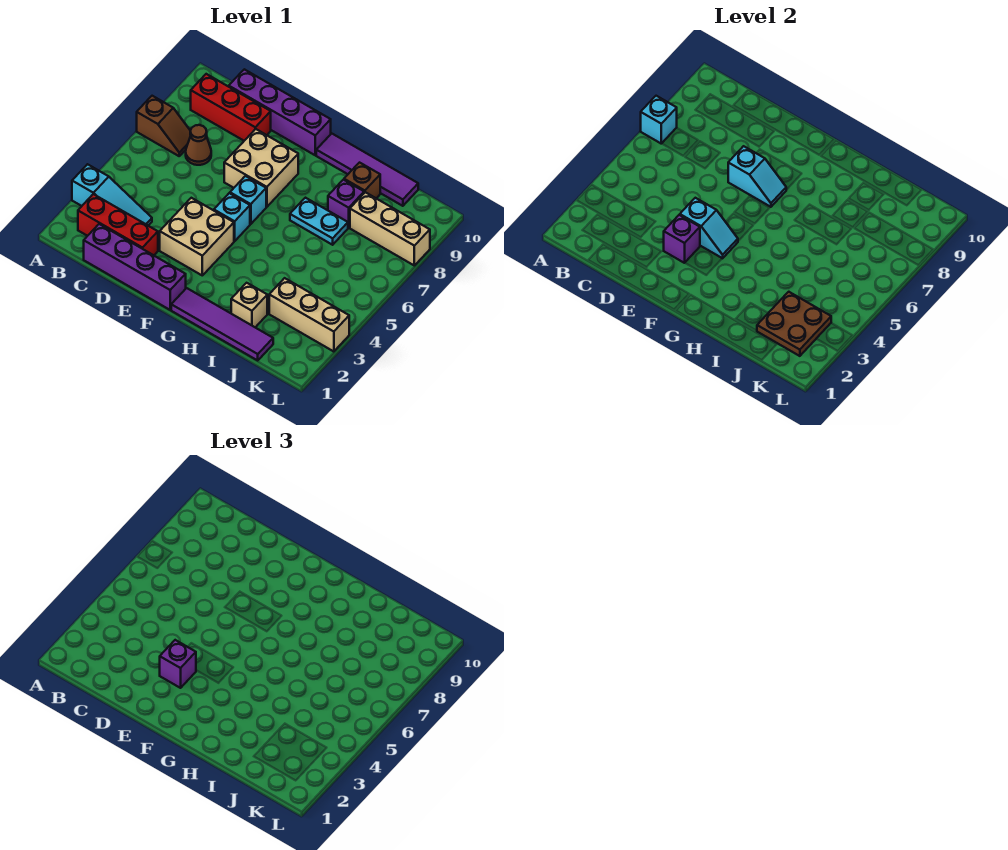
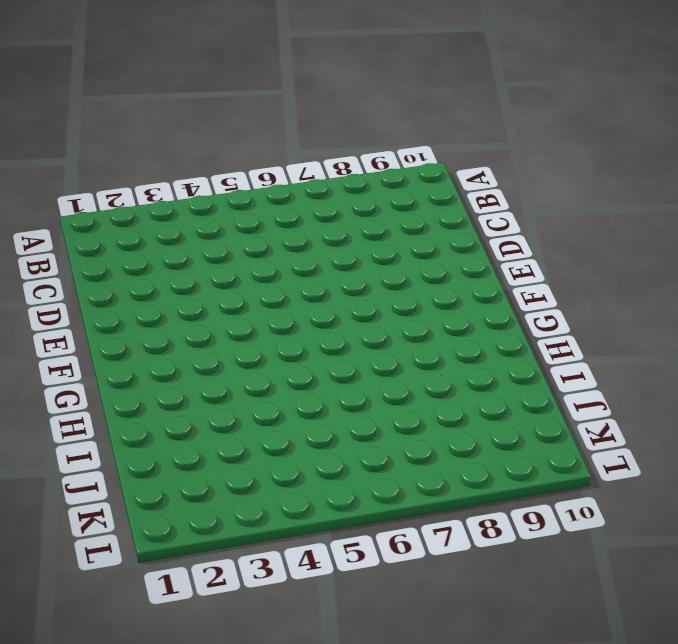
none -> cyan 1x3 slope [72,164,152,225]
none -> brown 1x2 slope [137,96,191,156]
none -> red 1x3 brick [78,194,158,255]

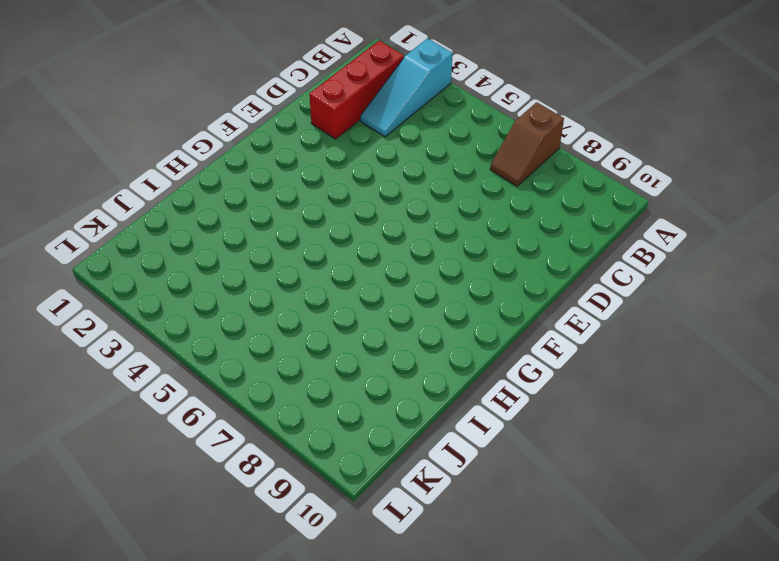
none -> red 1x3 brick [191,74,271,141]
none -> purple 1x4 brick [84,224,186,310]
none -> brown 1x1 cone [186,125,211,165]

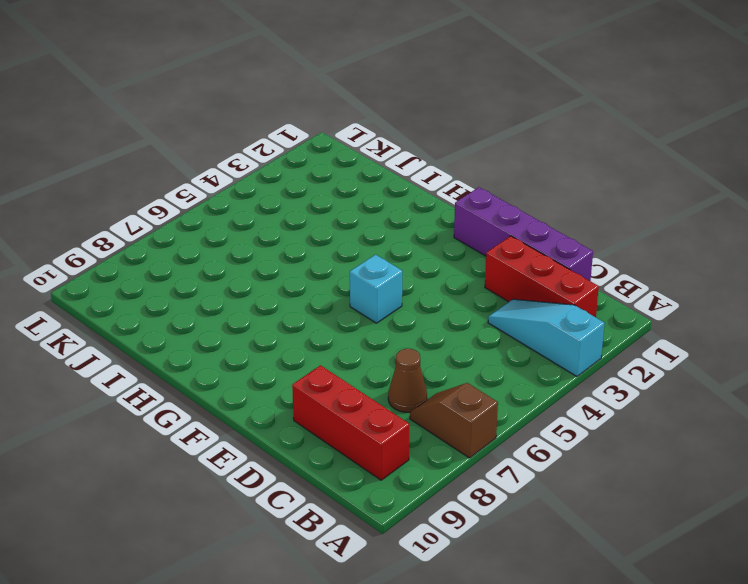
none -> purple 1x4 brick [229,69,331,155]
none -> tan 2x2 brick [160,198,234,275]
none -> tan 2x2 brick [224,129,298,207]

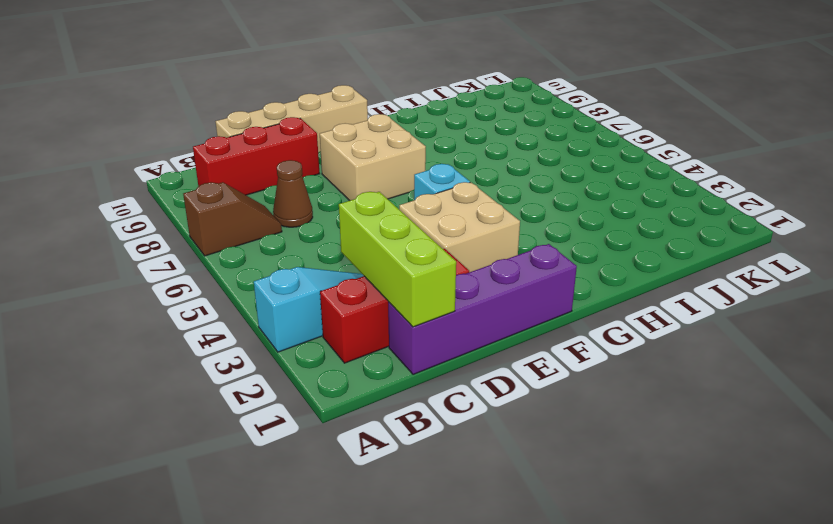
lime 1x3 brick [339,192,456,327] -> none
tan 1x4 brick [215,85,368,153] -> purple 1x4 brick [229,69,331,155]
none -> cyan 1x1 brick [230,176,266,224]
none -> purple 1x4 tile [171,288,273,360]
none -> purple 1x4 tile [316,134,418,206]

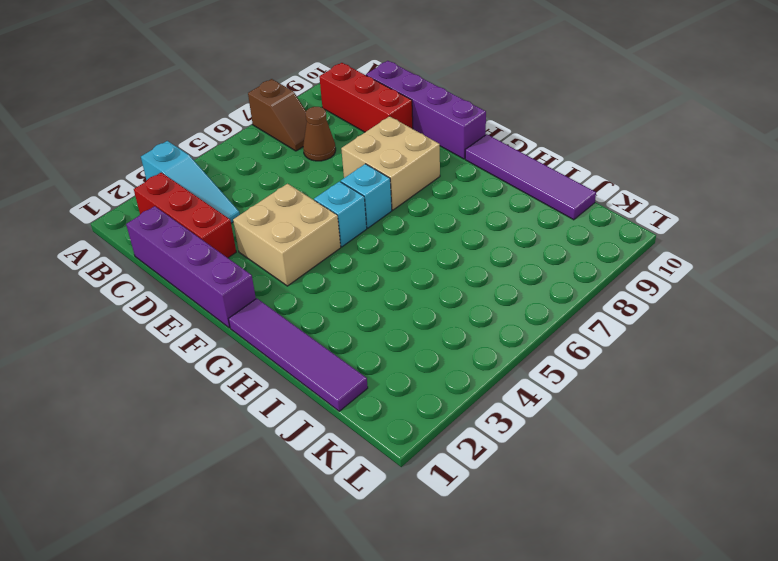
none -> cyan 1x2 plate [290,198,348,245]
none -> tan 1x1 brick [231,283,267,327]
none -> purple 1x1 brick [328,180,364,228]

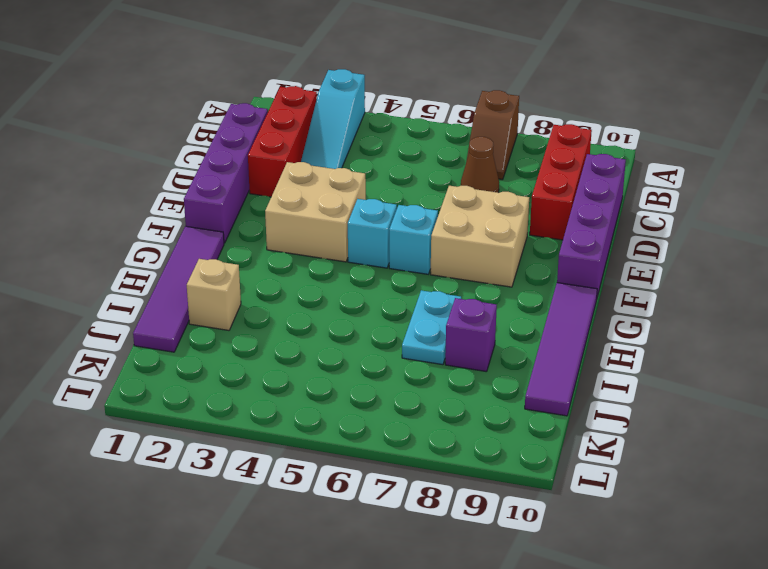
none -> brown 1x1 brick [344,163,380,198]
none -> tan 1x3 brick [269,278,349,352]
none -> tan 1x3 brick [350,192,430,265]

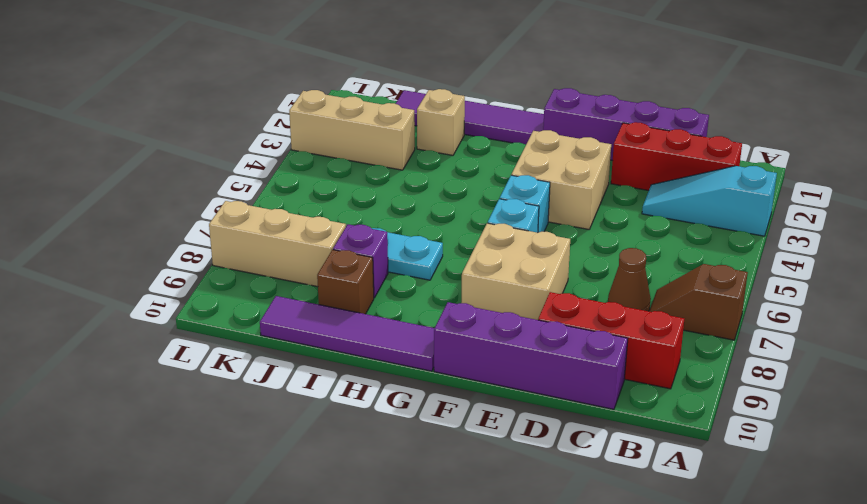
none -> cyan 1x1 brick [641,96,677,144]
none -> purple 1x1 brick [664,215,700,263]
none -> cyan 1x2 slope [680,198,738,258]

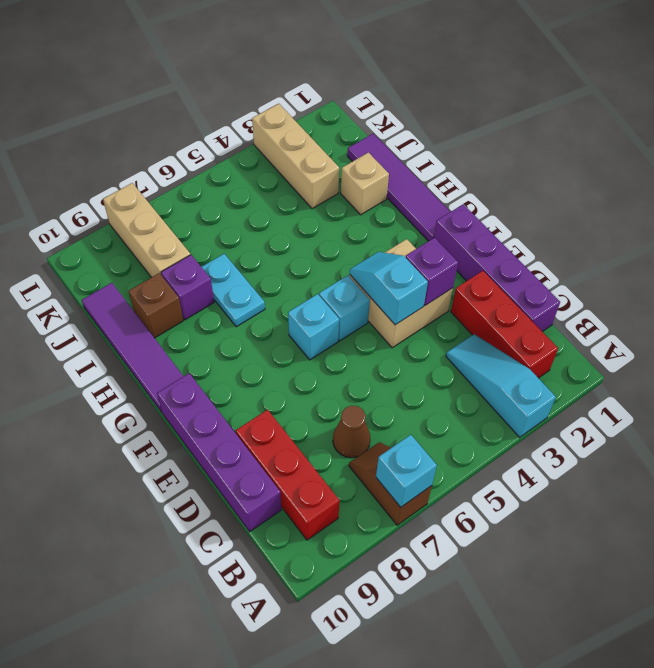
none -> tan 2x2 brick [224,129,298,207]
none -> cyan 1x2 slope [728,146,786,207]
none -> brown 2x2 plate [757,292,831,356]

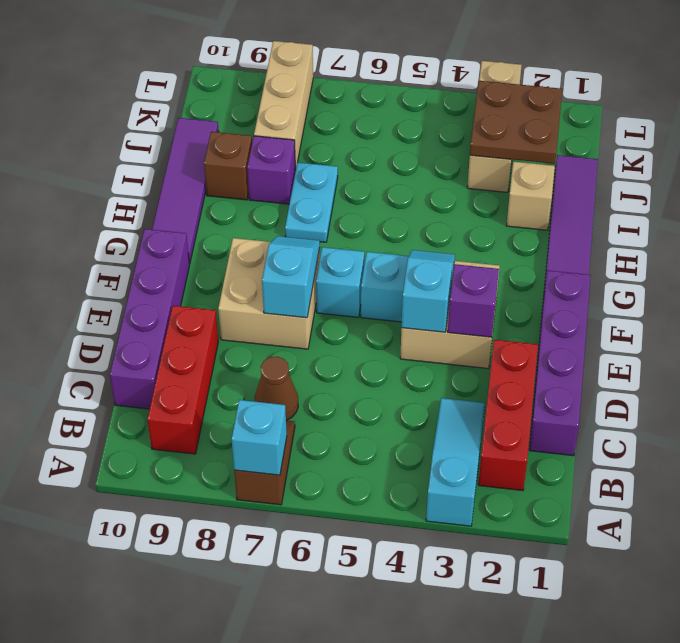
none -> purple 1x1 brick [160,640,196,688]

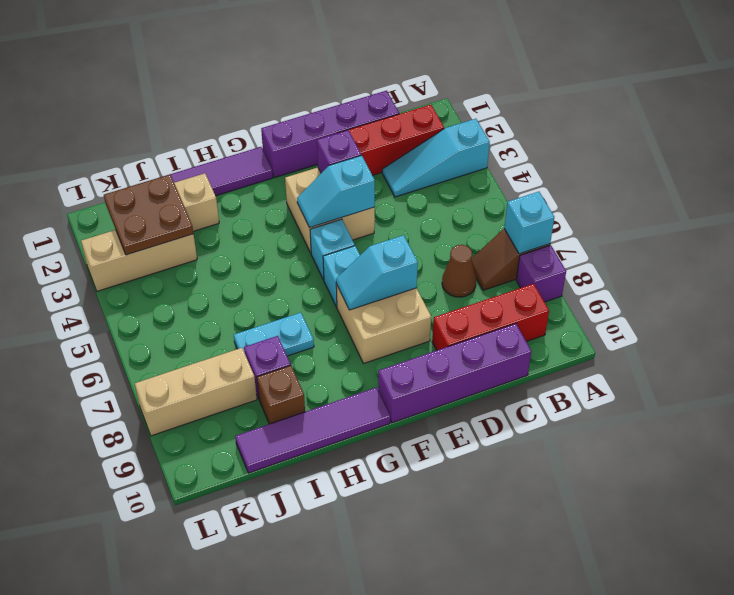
purple 1x1 brick [516,245,566,302] -> purple 1x1 brick moved to [160,640,196,688]

